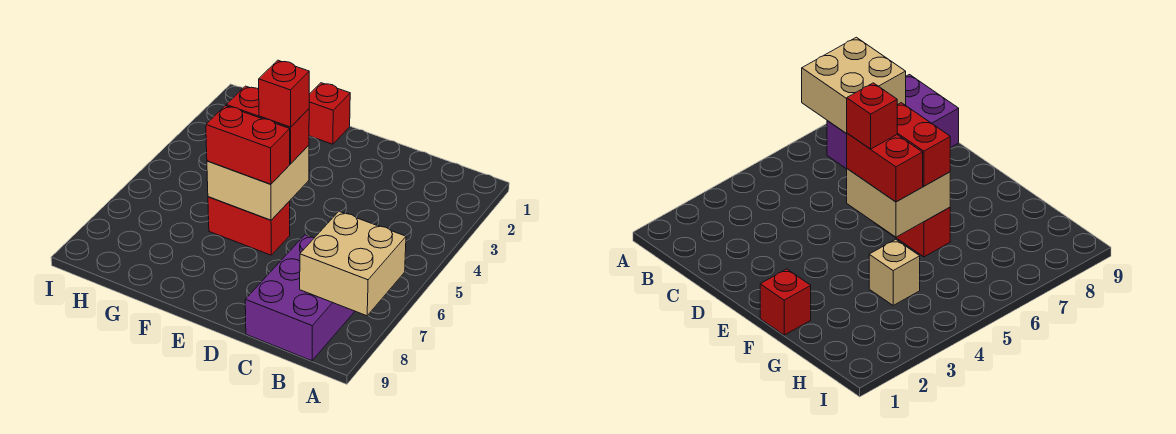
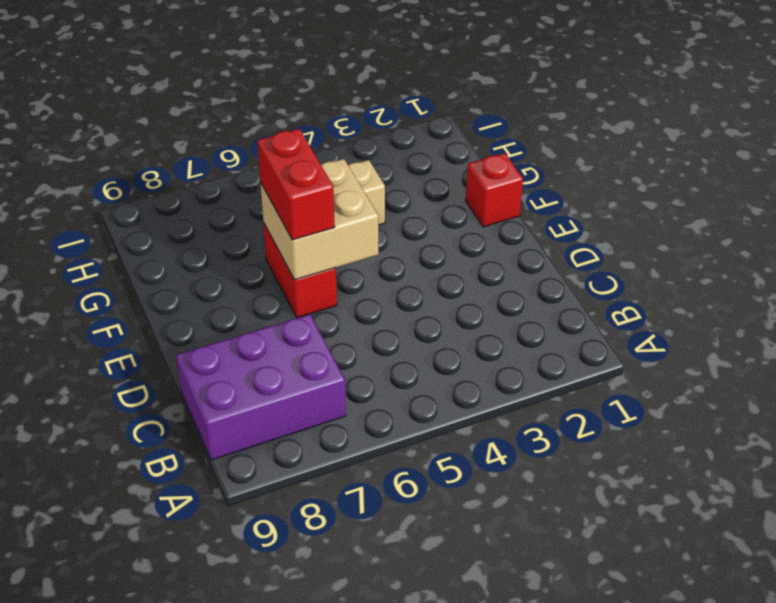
none -> tan 2x2 brick [300,212,406,316]
none -> red 1x2 brick [226,86,309,164]

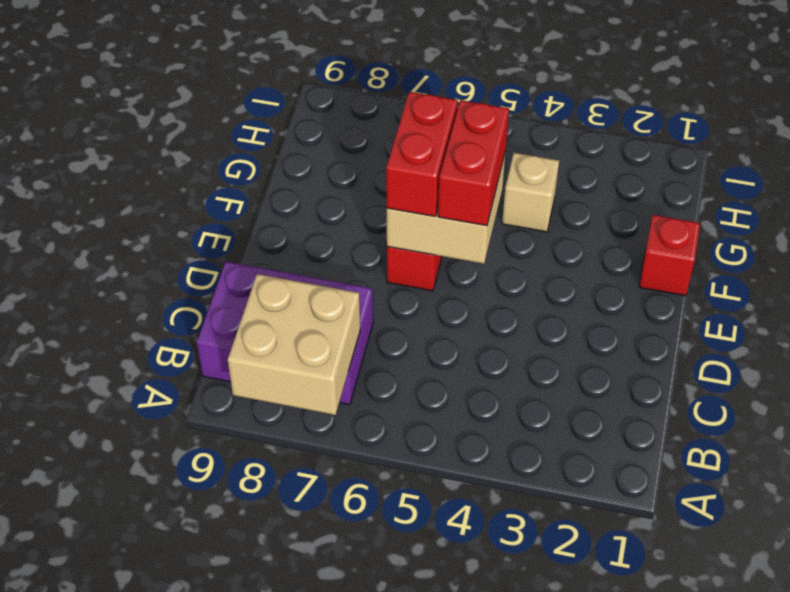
none -> red 1x1 brick [259,60,309,127]

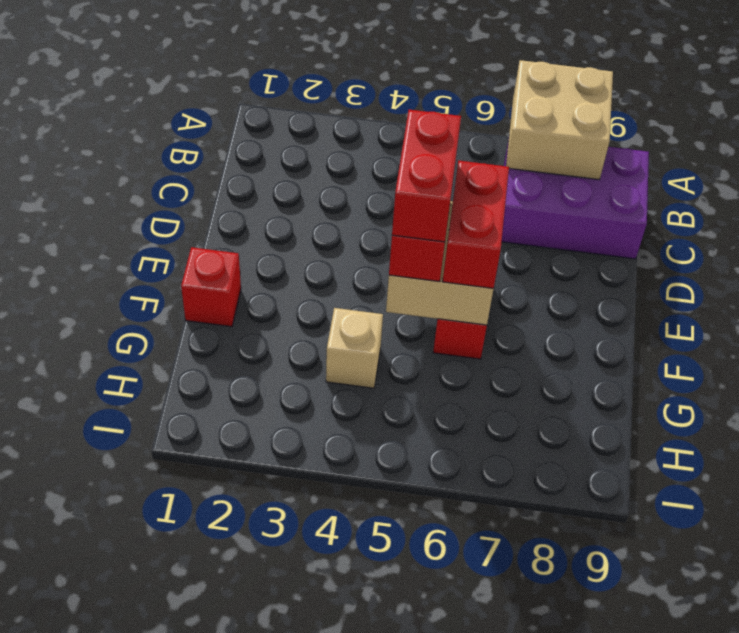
red 1x2 brick [392,110,461,242] -> red 1x1 brick [259,60,309,127]

